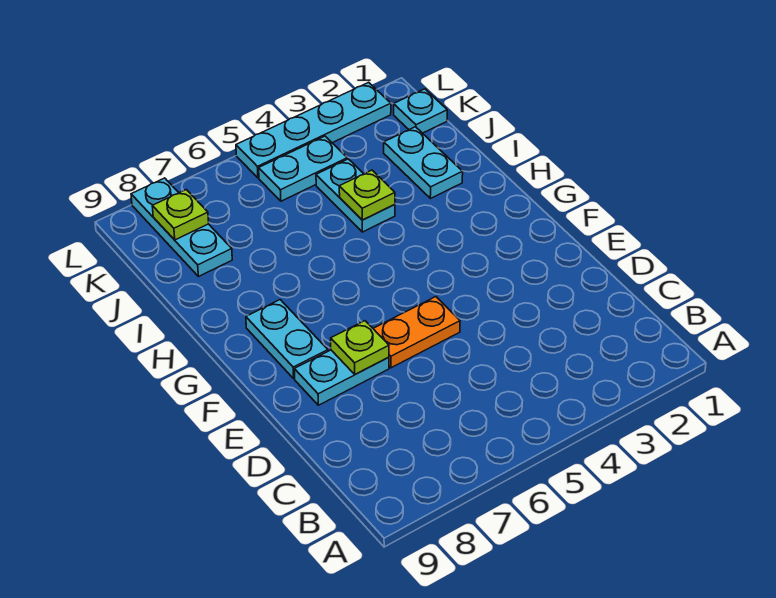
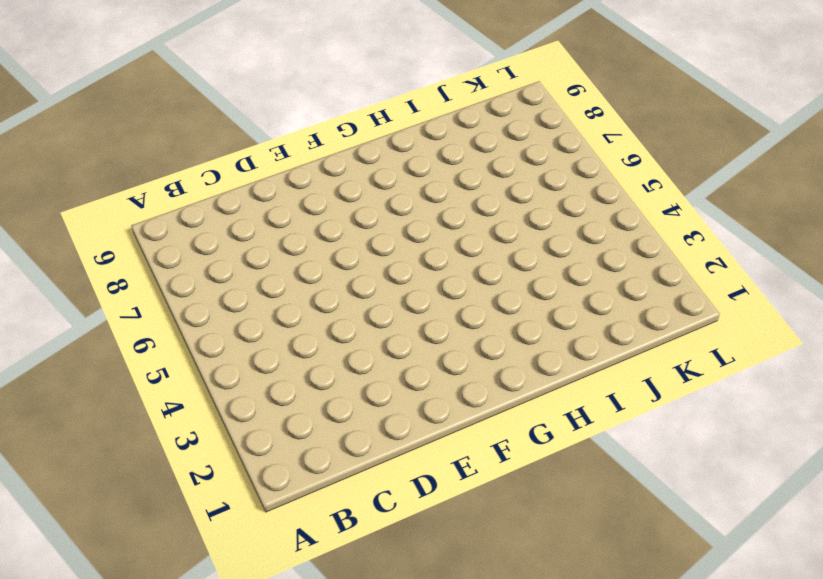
none -> orange 1x2 plate [373,297,460,368]
none -> cyan 1x2 plate [294,350,389,405]
none -> cyan 1x2 plate [246,300,328,378]

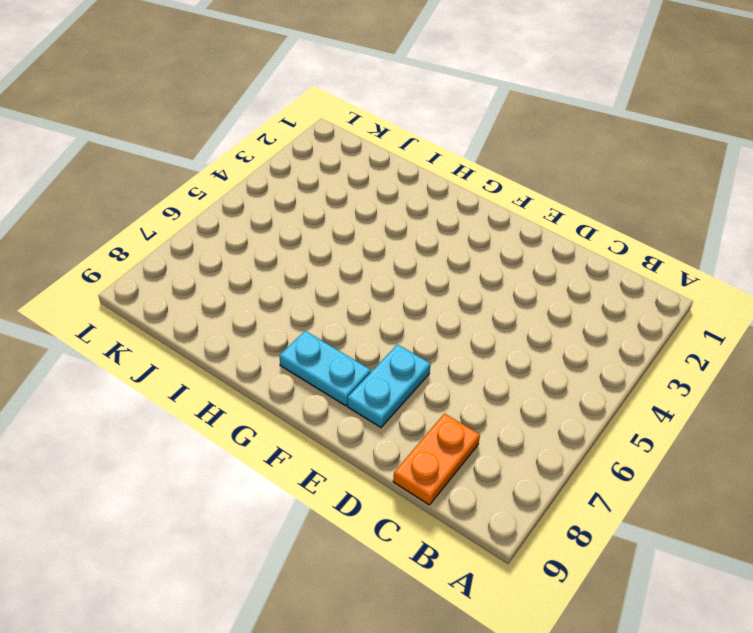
orange 1x2 plate [393,414,480,505] -> orange 1x2 plate moved to [373,297,460,368]
none -> cyan 1x2 plate [384,127,463,198]
none -> cyan 1x2 plate [316,159,395,232]
none -> cyan 1x3 plate [131,178,232,277]

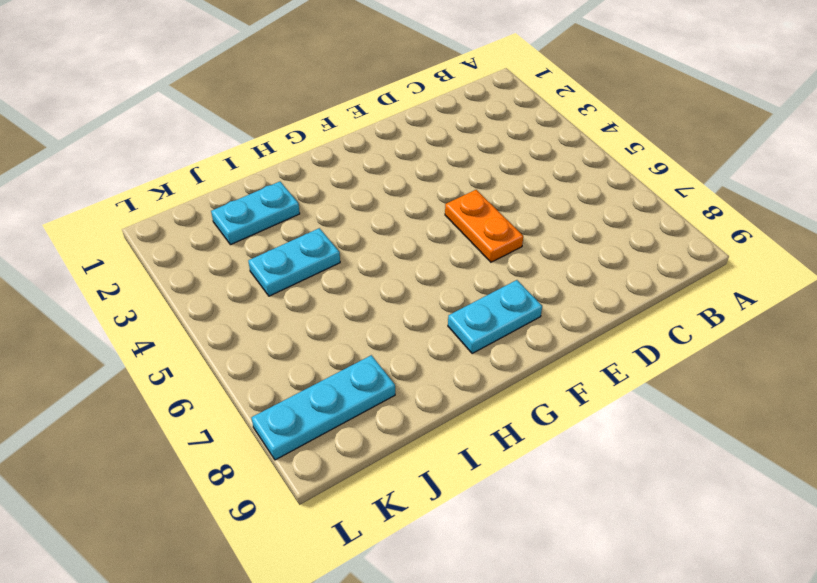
none -> cyan 1x2 plate [294,350,389,405]
none -> cyan 1x1 plate [394,89,447,133]
none -> cyan 1x2 plate [259,136,347,201]

